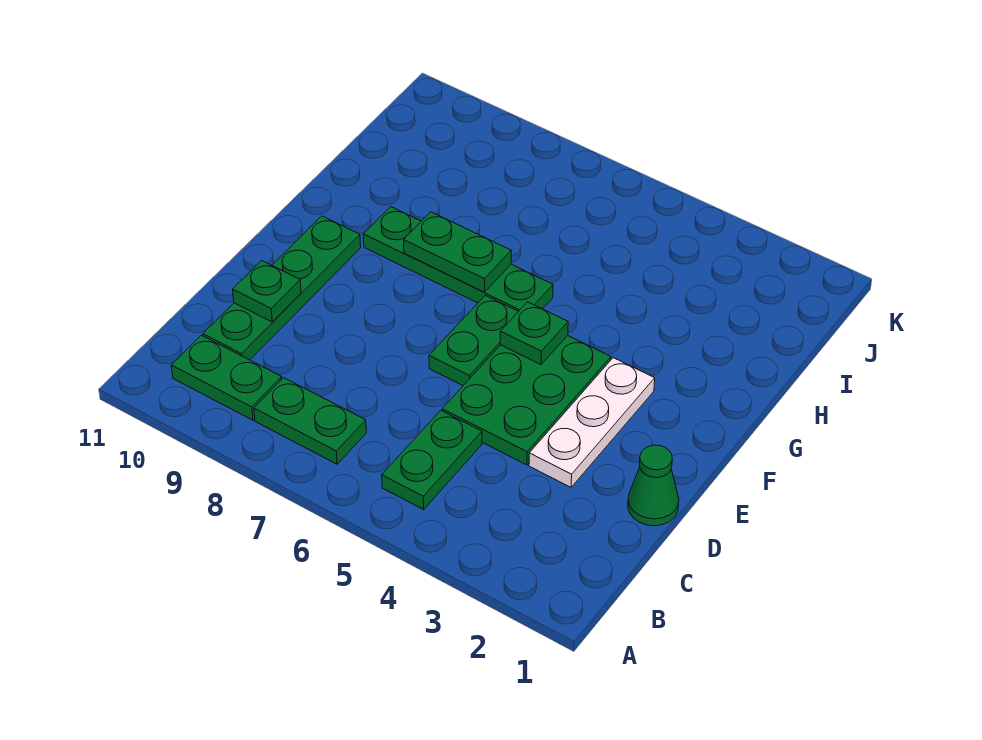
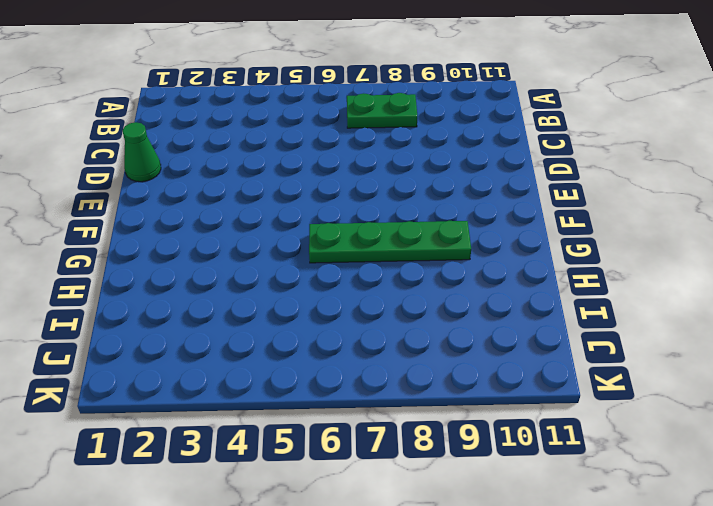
none -> green 1x2 plate [382,411,482,509]
none -> green 1x2 plate [171,335,282,420]
none -> green 1x4 plate [203,216,361,360]

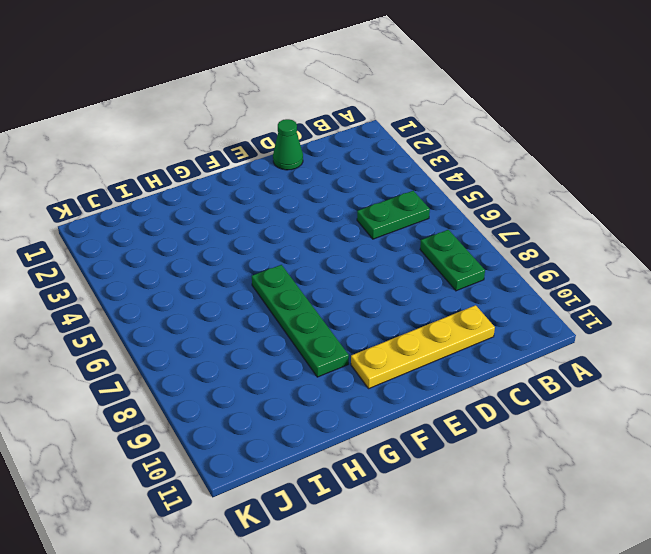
yellow 1x4 plate [351,305,495,388] -> green 1x4 plate [203,216,361,360]
none -> green 1x2 plate [171,335,282,420]
none -> white 1x3 plate [529,358,655,487]
none -> green 2x3 plate [442,336,611,465]

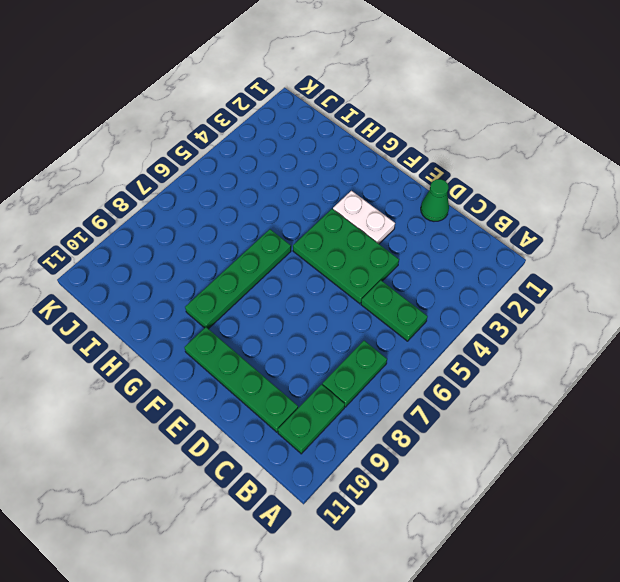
white 1x2 plate [333,191,395,244] -> white 1x3 plate [529,358,655,487]
none -> green 1x2 plate [429,295,518,385]
none -> green 1x1 plate [233,260,301,322]
none -> green 1x1 plate [500,302,568,365]

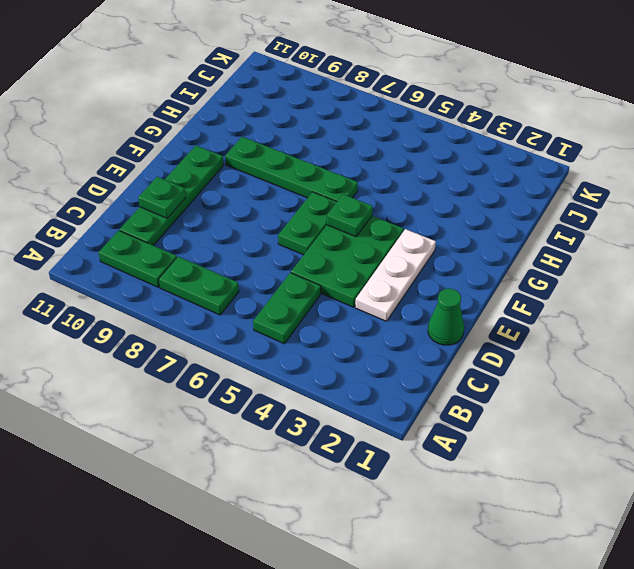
none -> green 1x2 plate [404,212,511,292]

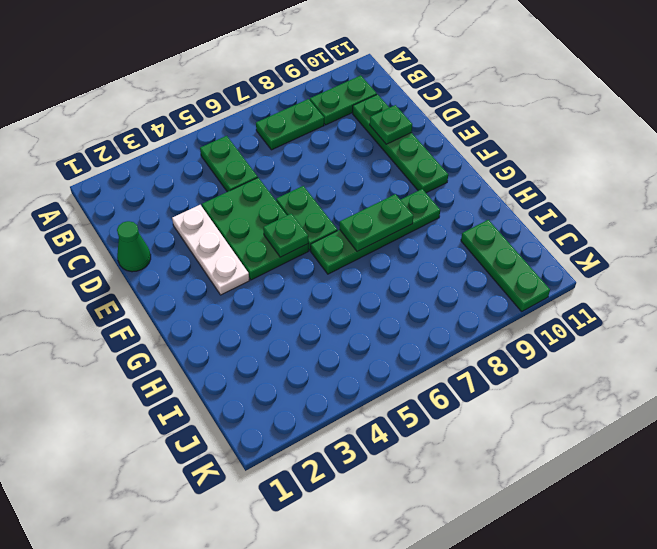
green 1x3 plate [461,220,550,311] -> none

